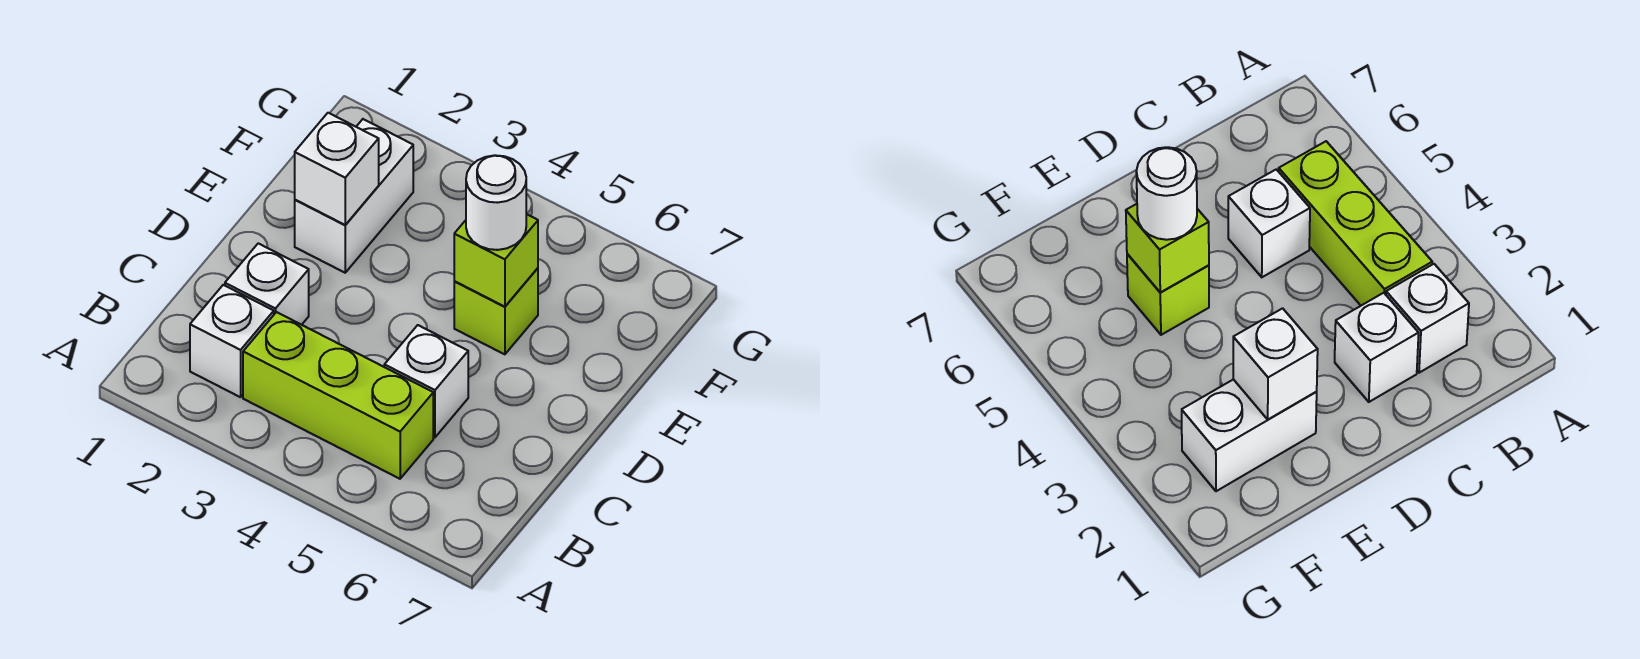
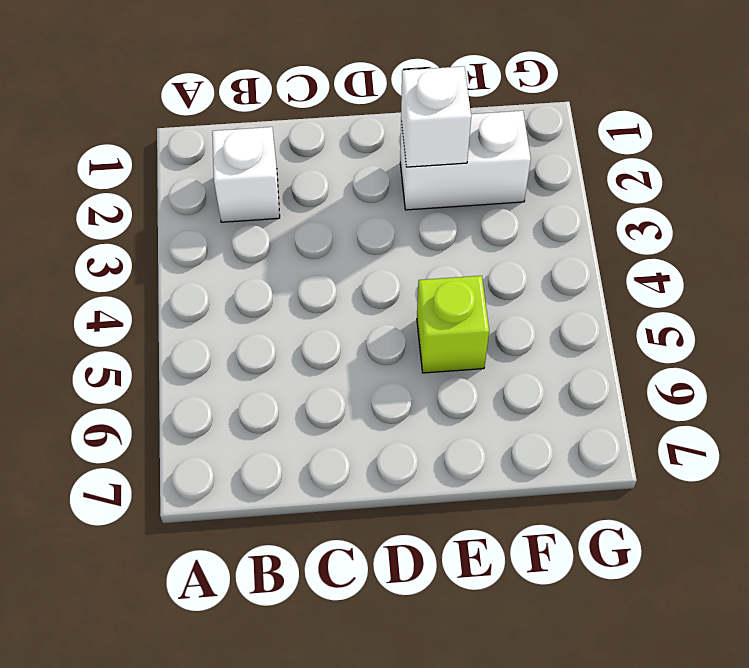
none -> lime 1x3 brick [243,312,433,479]
none -> white 1x1 brick [225,243,309,325]

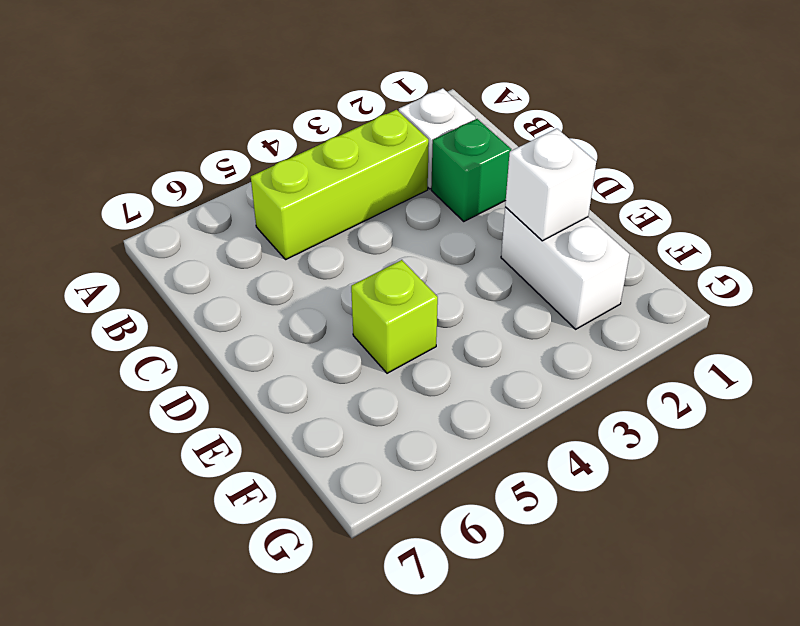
green 1x1 brick [431,119,511,221] -> white 1x1 brick [225,243,309,325]
none -> white 1x1 brick [384,325,468,437]
none -> lime 1x1 brick [454,214,538,307]

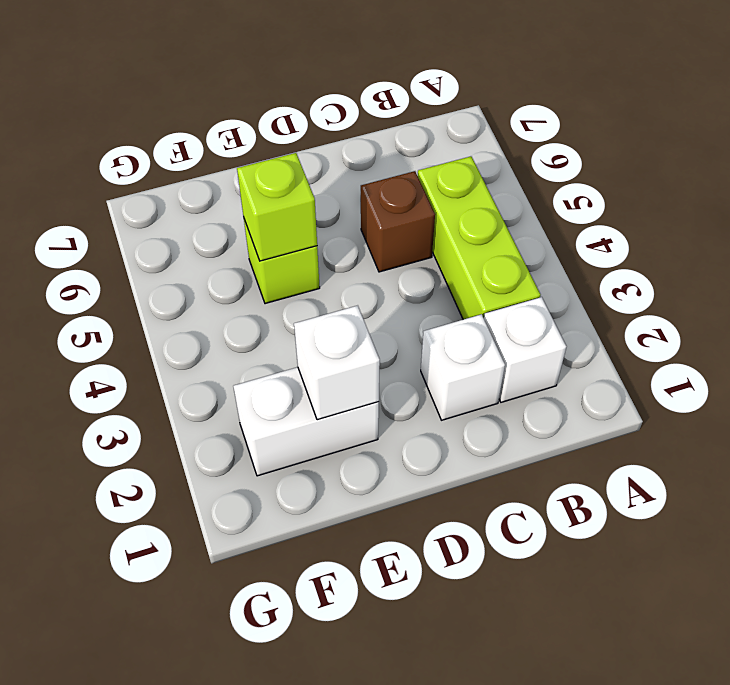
brown 1x1 brick [361,171,435,272] -> white 1x1 brick [384,325,468,437]
none -> white 1x1 round brick [466,155,526,250]

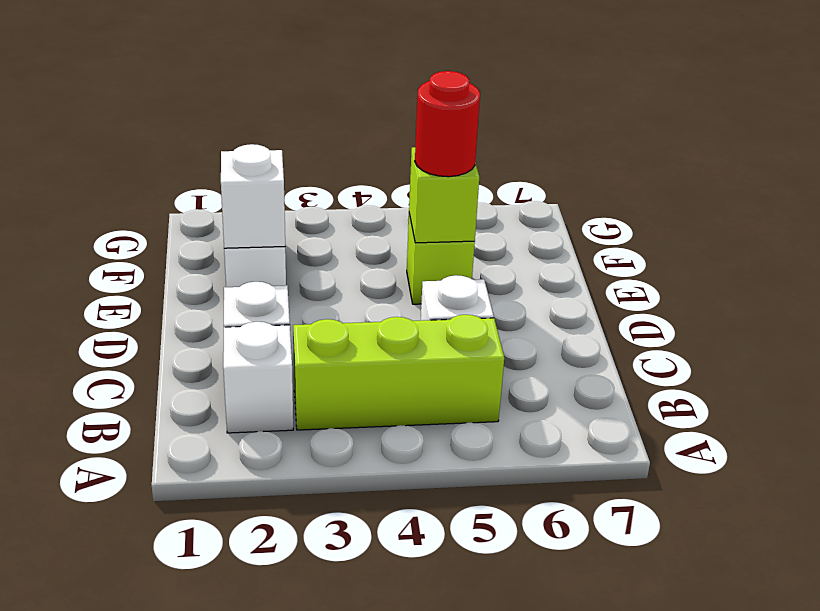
red 1x1 round brick [415,71,480,177] -> white 1x1 round brick [466,155,526,250]

